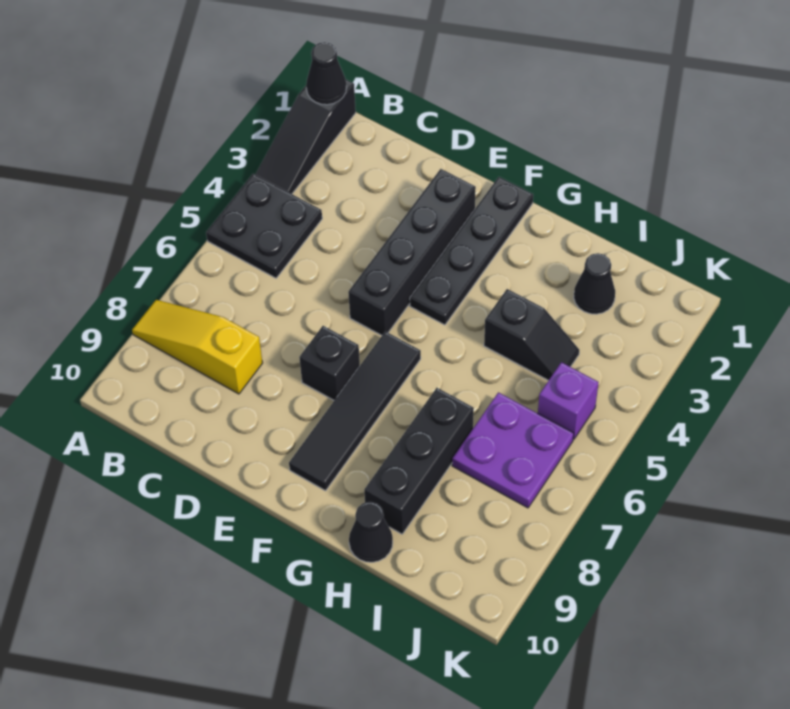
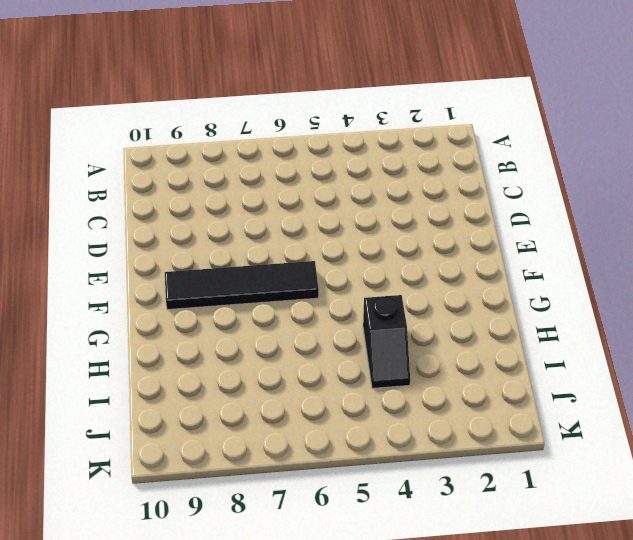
none -> black 1x3 slope [255,79,356,194]
none -> black 2x2 plate [206,174,322,278]
none -> yellow 1x3 slope [132,300,263,394]

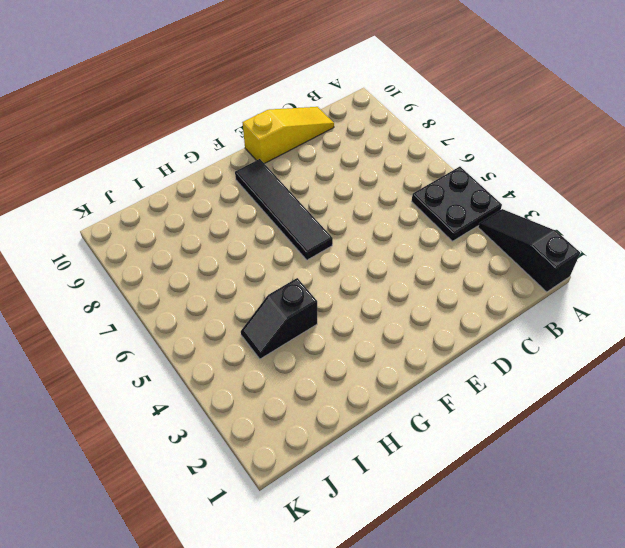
yellow 1x3 slope [243,107,334,164] -> yellow 1x3 slope moved to [132,300,263,394]
none -> black 1x4 brick [348,169,476,335]
none -> black 1x1 brick [299,326,360,400]
none -> black 1x4 plate [410,177,533,325]

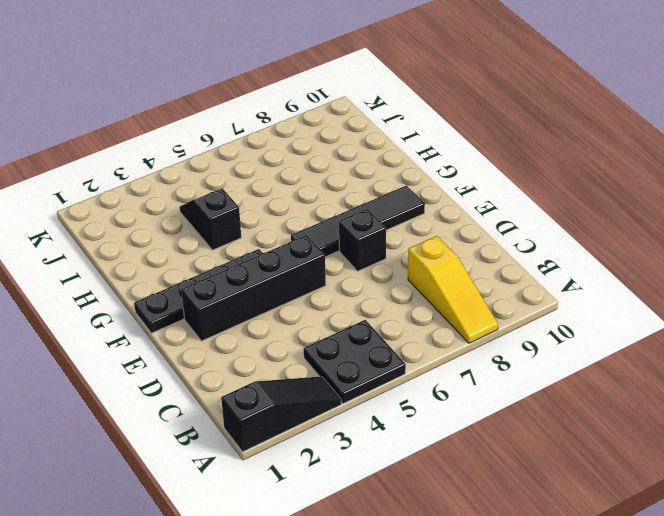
none -> black 1x3 brick [364,388,474,534]
none -> black 1x1 cone [349,502,393,562]
none -> black 1x1 cone [574,253,615,314]

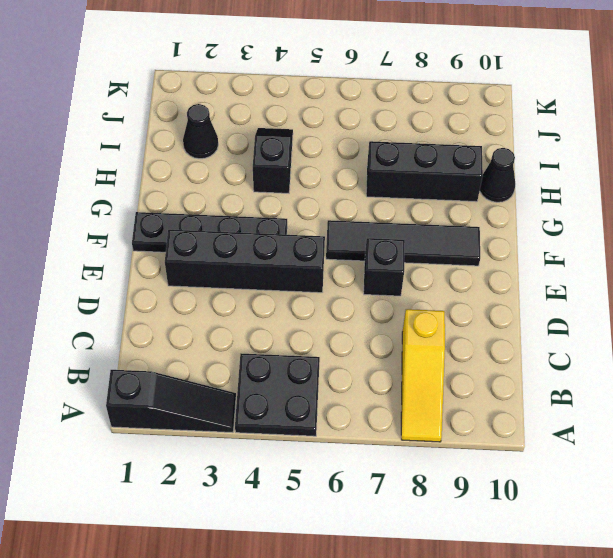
none -> purple 2x2 plate [452,392,574,508]
none -> purple 1x1 brick [538,362,599,439]
none -> black 1x1 cone [306,42,346,105]

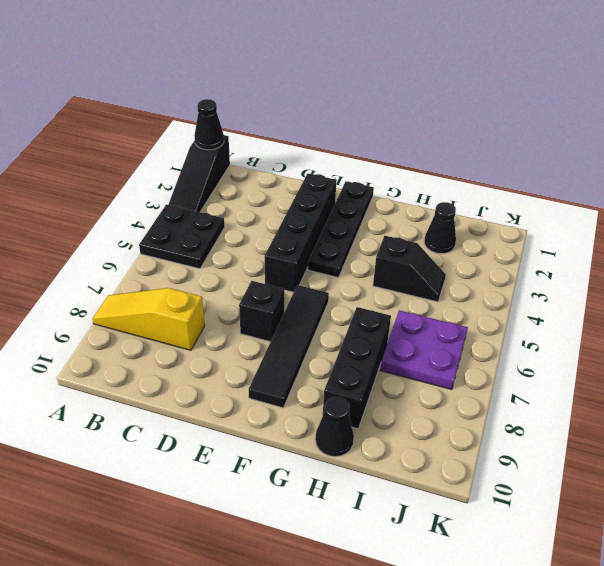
none -> purple 1x1 brick [538,362,599,439]

